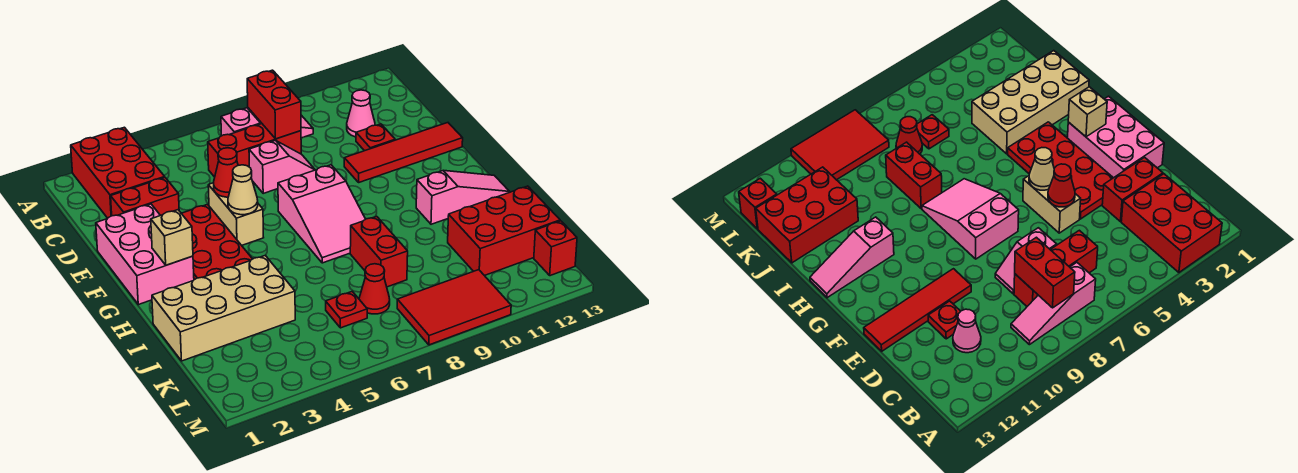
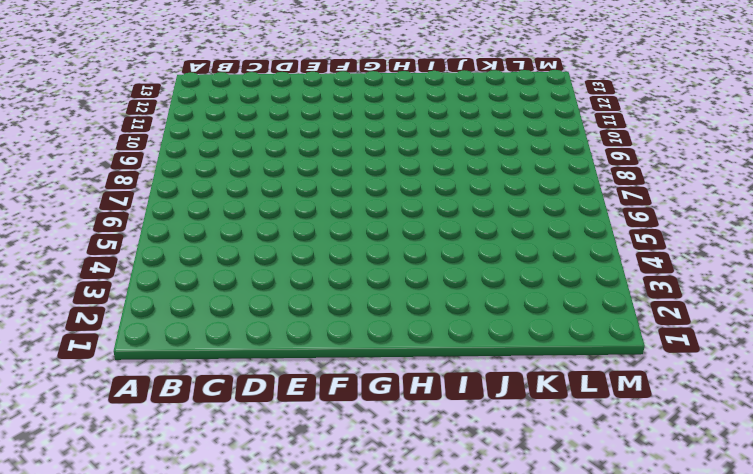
none -> red 2x3 brick [71,127,165,218]
none -> pink 1x3 slope [221,108,313,138]
none -> red 1x3 brick [208,124,301,177]

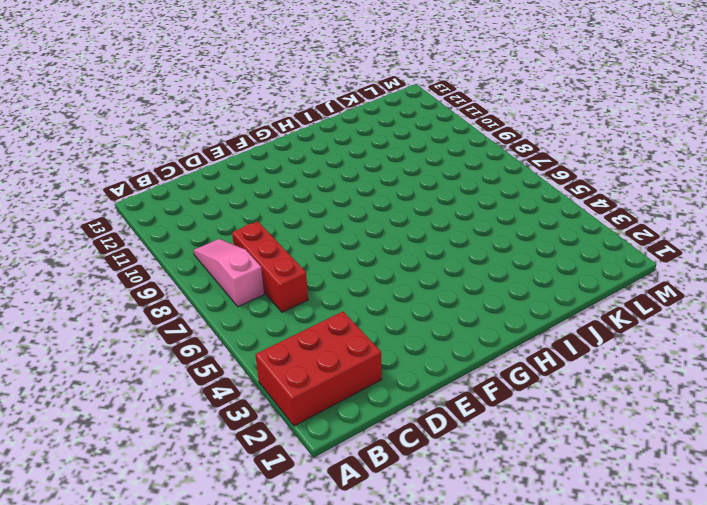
none -> pink 1x1 cone [347,90,375,137]
none -> red 1x2 brick [111,178,179,216]
none -> pink 1x2 slope [249,140,315,193]

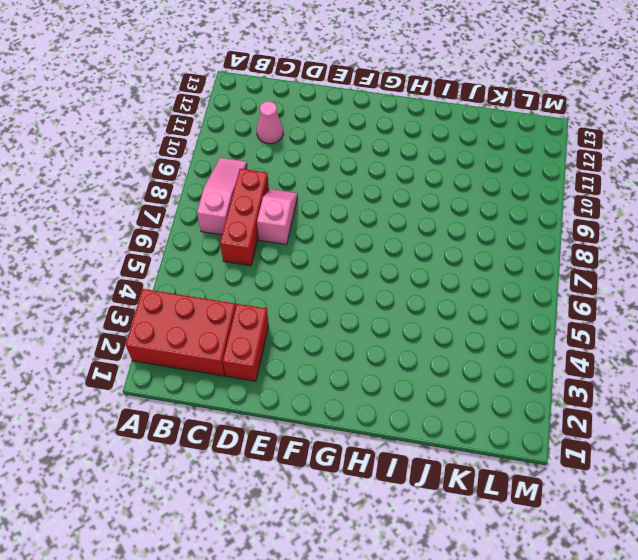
none -> red 1x1 plate [356,124,395,151]
none -> pink 2x3 brick [96,204,194,305]
none -> red 2x4 plate [181,204,252,280]

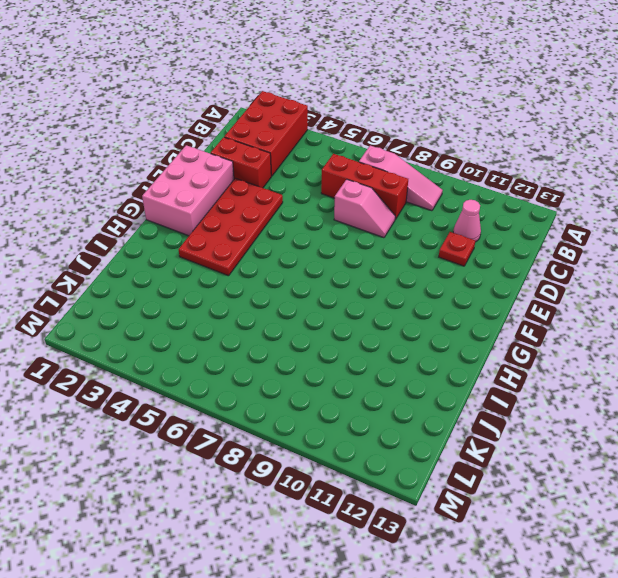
none -> tan 1x2 brick [208,183,264,245]
none -> red 1x4 tile [344,123,463,182]
none -> pink 2x3 slope [278,165,365,263]

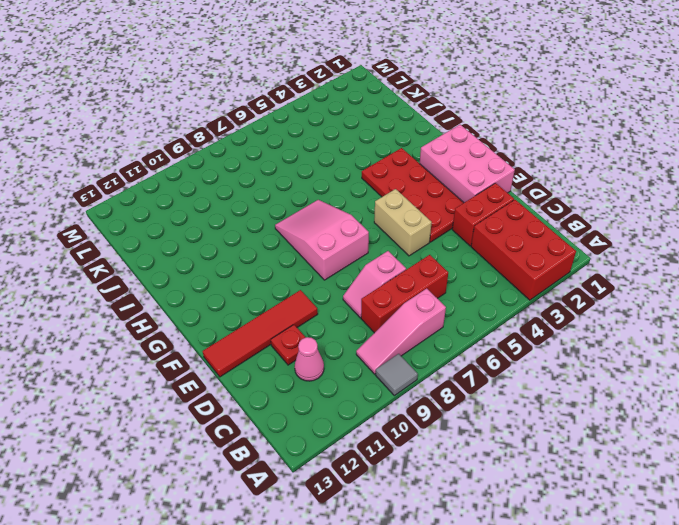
grey 1x1 tile [376,354,418,396] -> none
none -> pink 1x3 slope [416,171,510,224]
none -> tan 2x4 brick [152,255,295,361]
none -> red 1x2 brick [350,216,408,287]

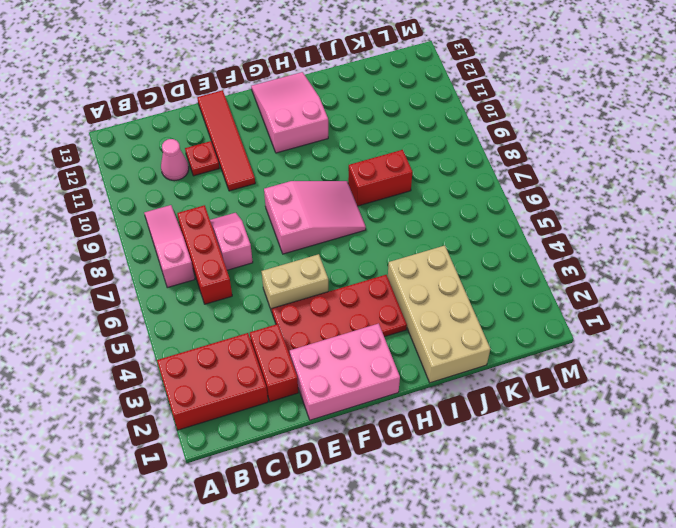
pink 2x3 slope [251,72,328,153] -> pink 1x3 slope [416,171,510,224]
none -> red 2x3 brick [448,186,560,276]
none -> red 1x1 plate [326,292,367,328]
none -> red 1x1 cone [359,264,390,314]

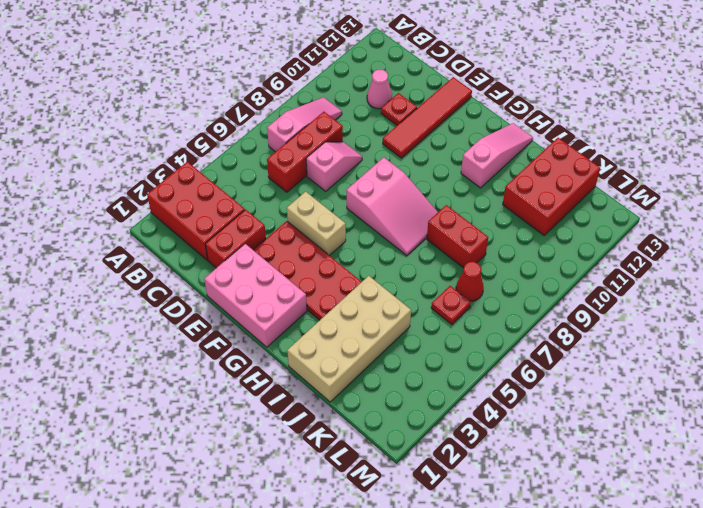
none -> red 2x3 tile [397,270,511,345]
none -> red 1x1 brick [534,221,577,276]
none -> red 1x2 brick [247,70,301,139]

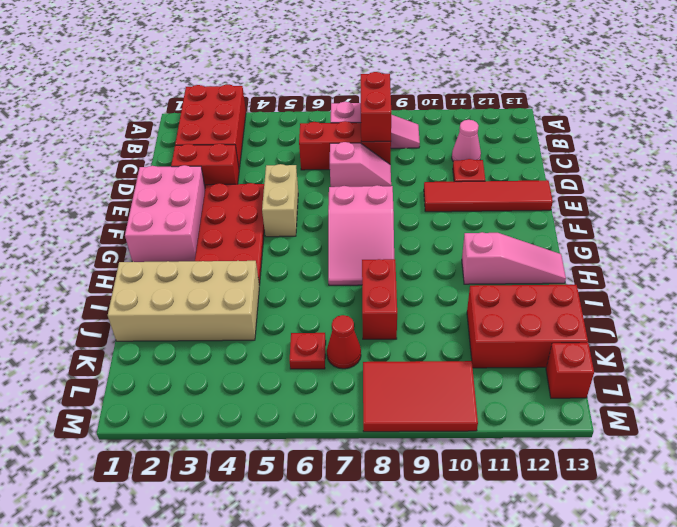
none -> red 1x1 cone [214,148,238,197]
none -> tan 1x1 cone [228,165,258,215]
none -> tan 1x1 brick [151,210,193,265]

